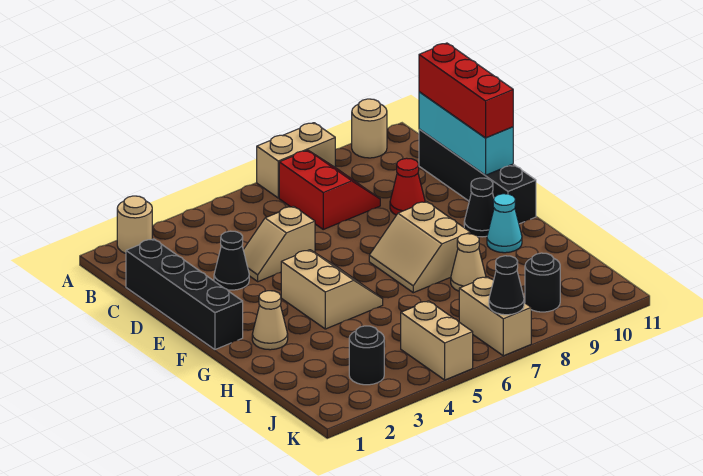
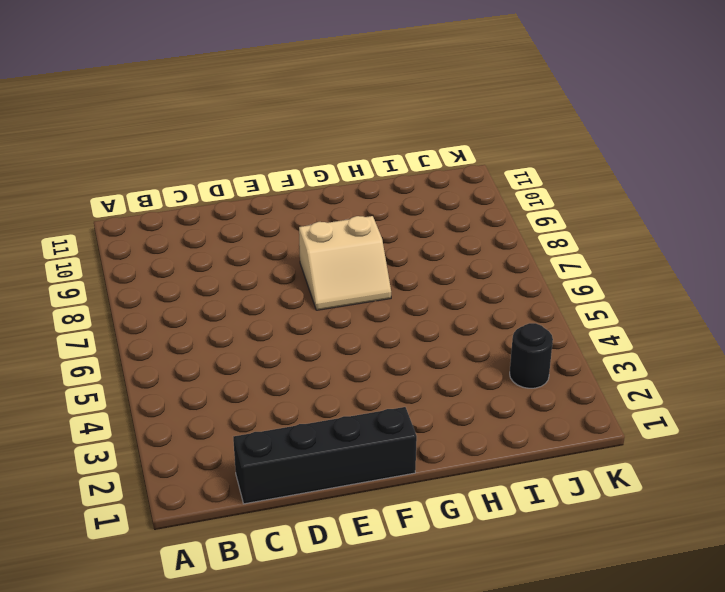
none -> tan 1x1 round brick [117,196,152,253]
none -> tan 1x2 brick [257,123,335,198]
none -> tan 1x1 round brick [352,99,387,158]

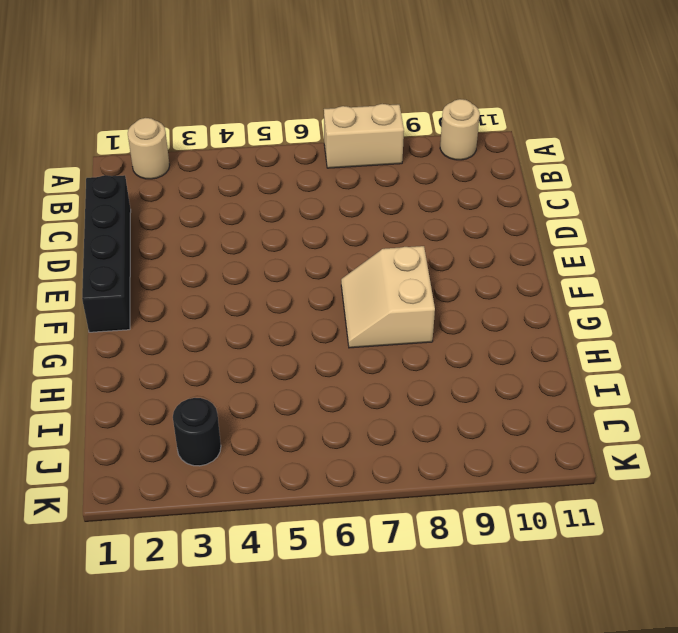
none -> red 2x2 slope [279,150,380,229]
none -> black 1x4 brick [419,129,536,224]
none -> black 1x1 cone [214,231,249,290]

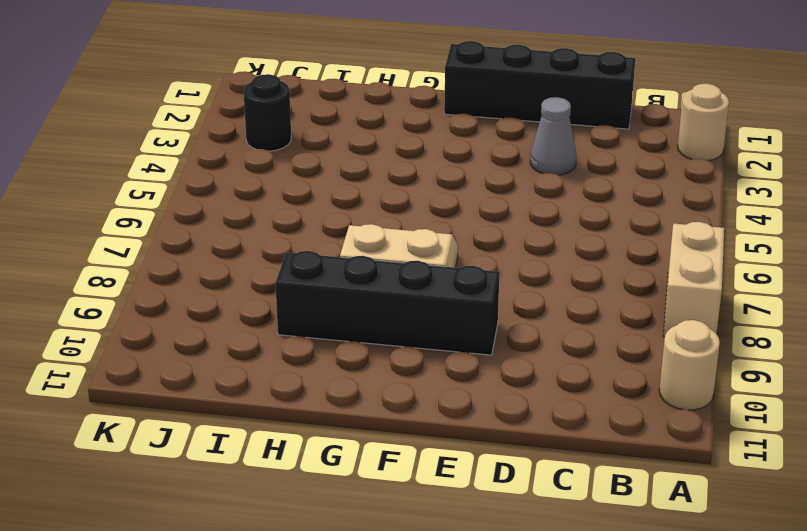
grey 1x1 cone [530,97,577,175] -> black 1x1 cone [214,231,249,290]
black 1x4 brick [275,251,500,355] -> black 1x4 brick moved to [419,129,536,224]
none -> red 2x2 slope [279,150,380,229]
none -> tan 1x2 slope [243,206,315,282]
none -> red 1x1 cone [390,158,425,215]

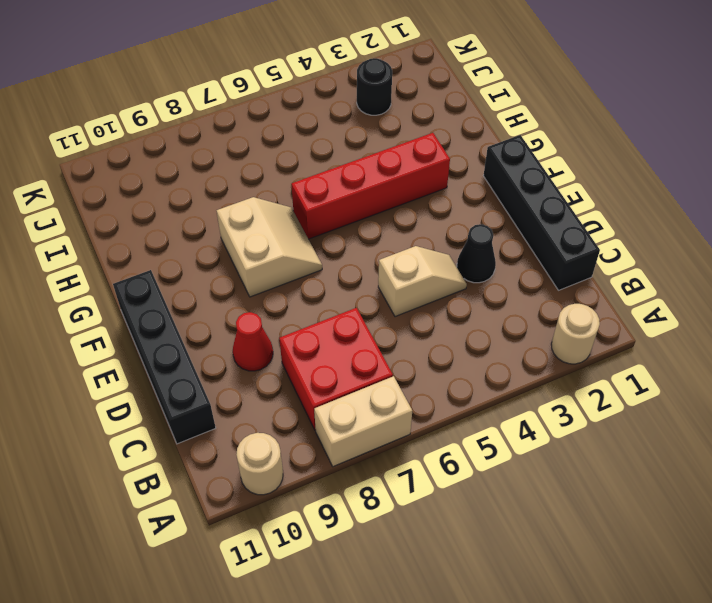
red 2x2 brick [279,308,393,430] -> red 2x2 slope [279,150,380,229]
red 1x4 brick [291,133,450,239] -> tan 2x2 slope [281,250,383,329]
none -> black 1x1 cone [464,178,494,237]
none -> tan 1x1 cone [252,291,288,350]
none -> cyan 1x1 cone [487,194,522,253]

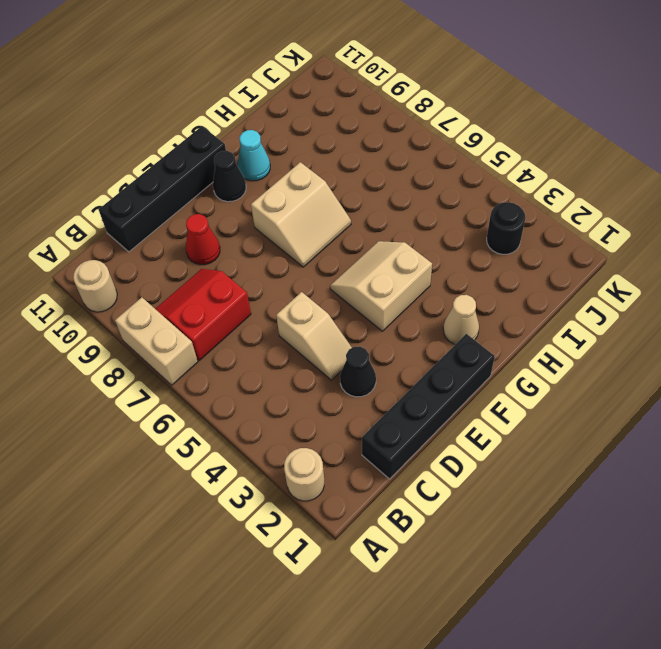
none -> tan 1x1 cone [451,234,486,291]
none -> tan 1x2 brick [401,301,473,380]
none -> tan 1x2 brick [459,277,531,356]

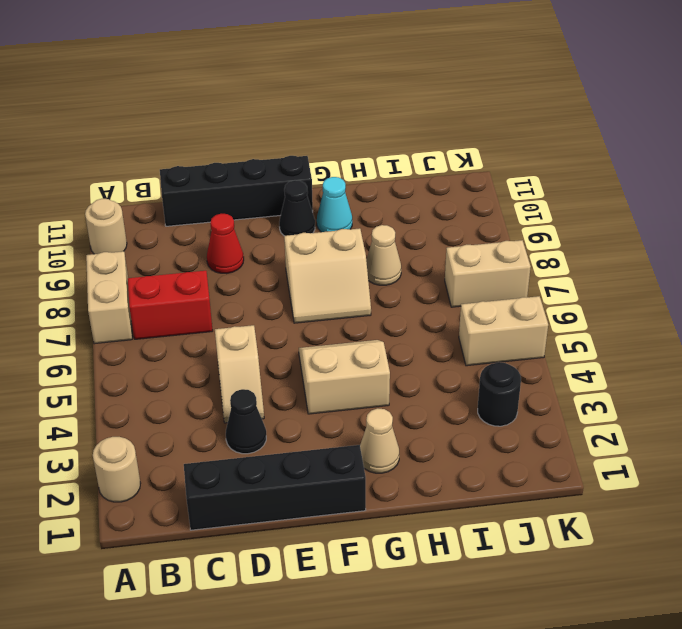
none -> black 1x1 round brick [525,253,560,312]
none -> cyan 1x3 brick [419,92,513,175]
none -> black 1x1 cone [489,256,524,315]

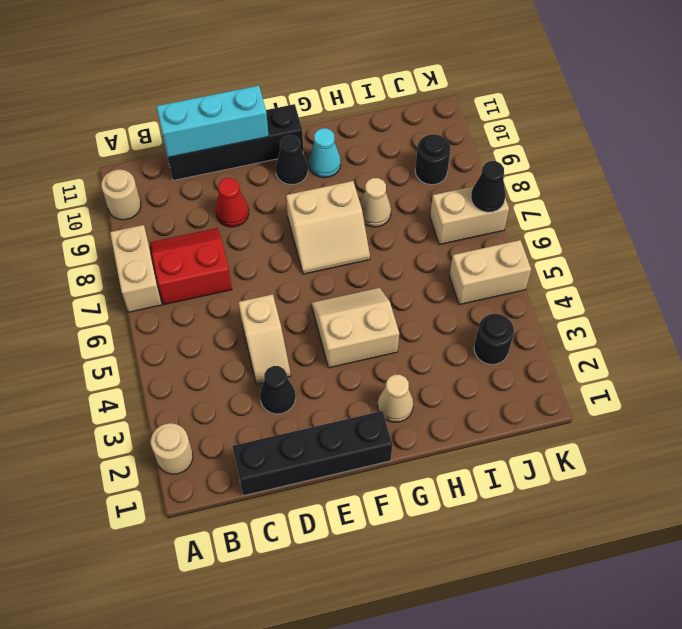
none -> red 1x3 brick [419,43,513,138]

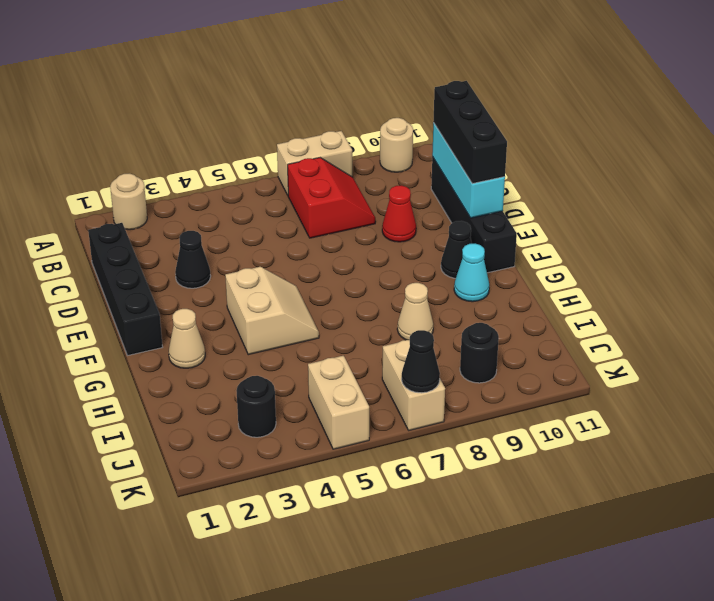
black 1x3 brick [433,81,507,184] -> red 1x3 brick [419,43,513,138]
none -> tan 1x2 slope [243,206,315,282]
none -> tan 2x2 slope [369,202,470,293]

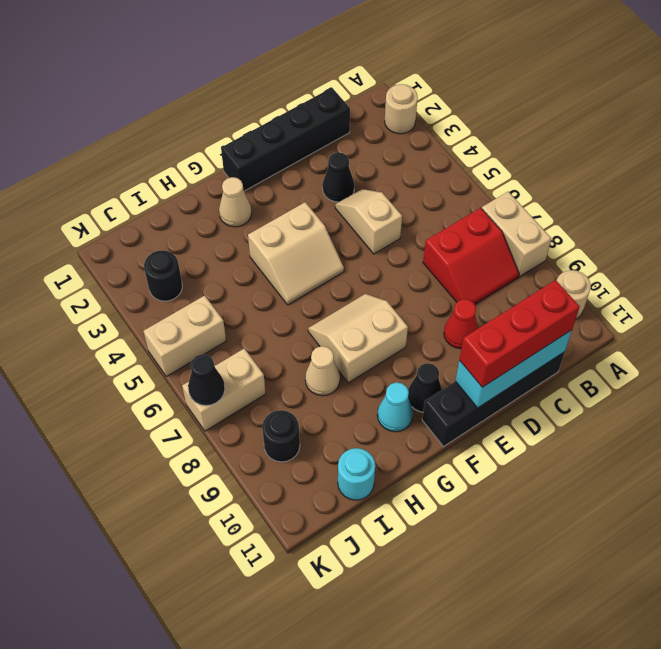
cyan 1x1 round brick [338,448,375,500] -> none

